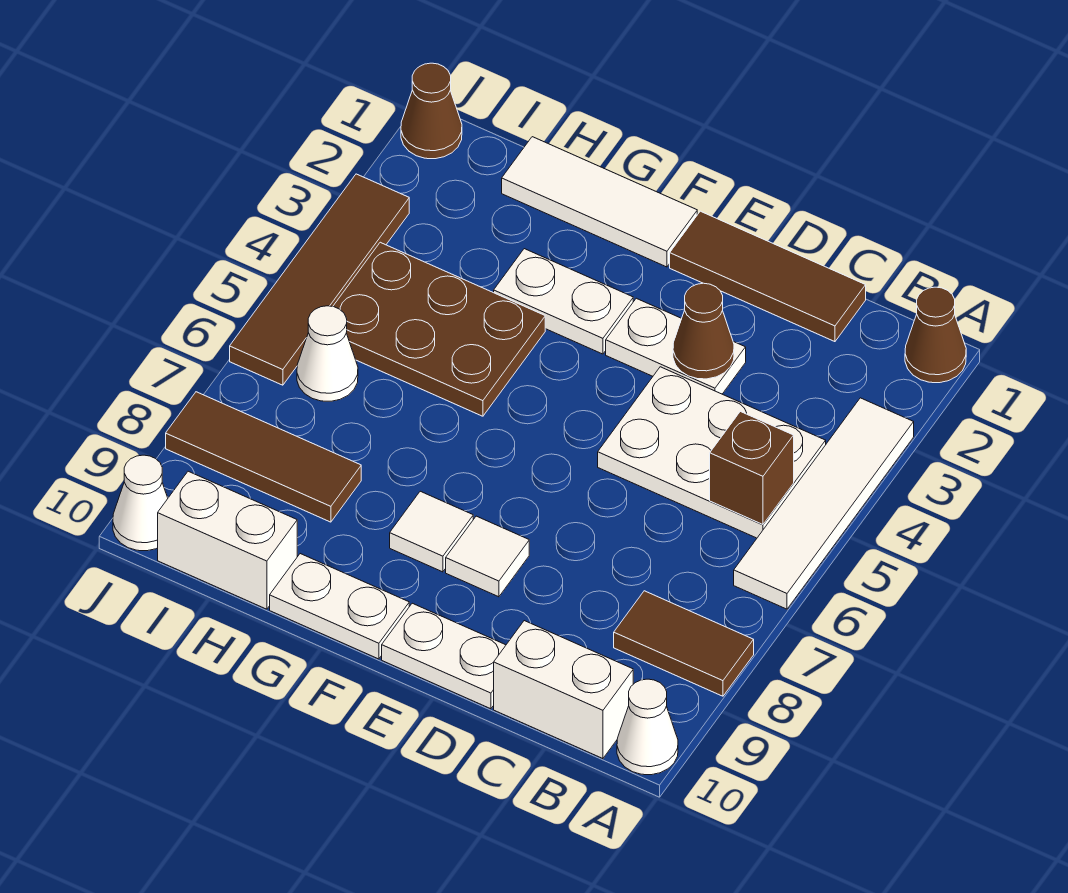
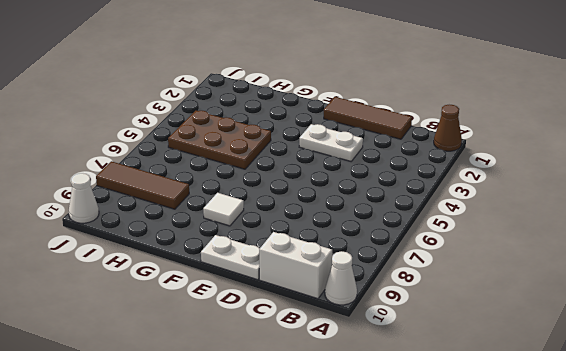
none -> white 1x4 tile [734,398,914,609]
none -> brown 1x2 tile [614,591,754,696]
none -> white 2x3 plate [598,367,826,538]

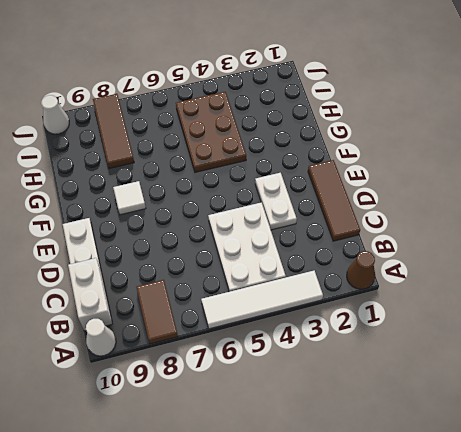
none -> white 1x1 tile [446,516,529,597]
none -> white 1x3 tile [502,137,697,267]
none -> white 1x2 plate [494,249,633,354]

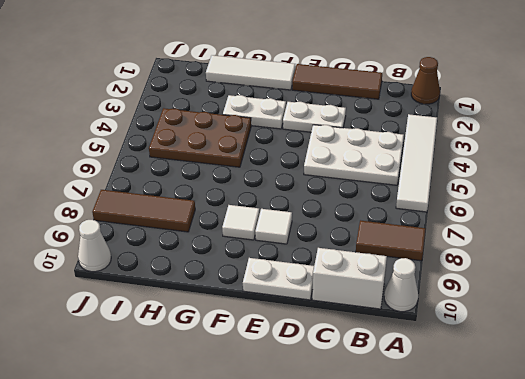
none -> white 1x2 plate [270,554,409,659]
none -> white 1x2 brick [158,471,297,609]
none -> white 1x1 cone [297,306,358,401]

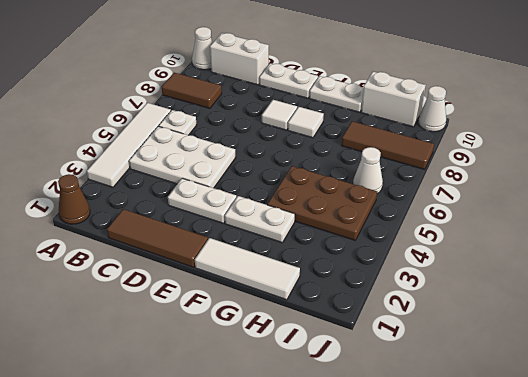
white 1x1 plate [159,110,196,135] -> none
none -> brown 1x1 cone [401,63,462,159]
none -> brown 1x4 tile [230,174,409,385]
none -> brown 1x1 brick [710,411,794,524]

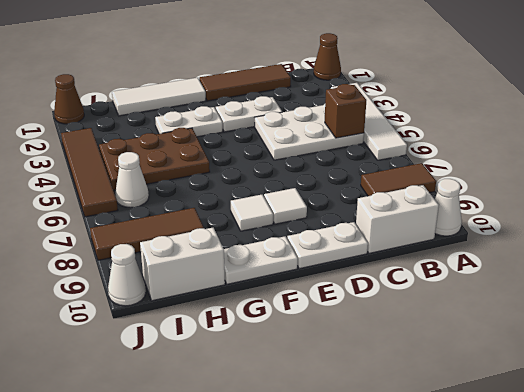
none -> brown 1x1 cone [673,283,734,379]

